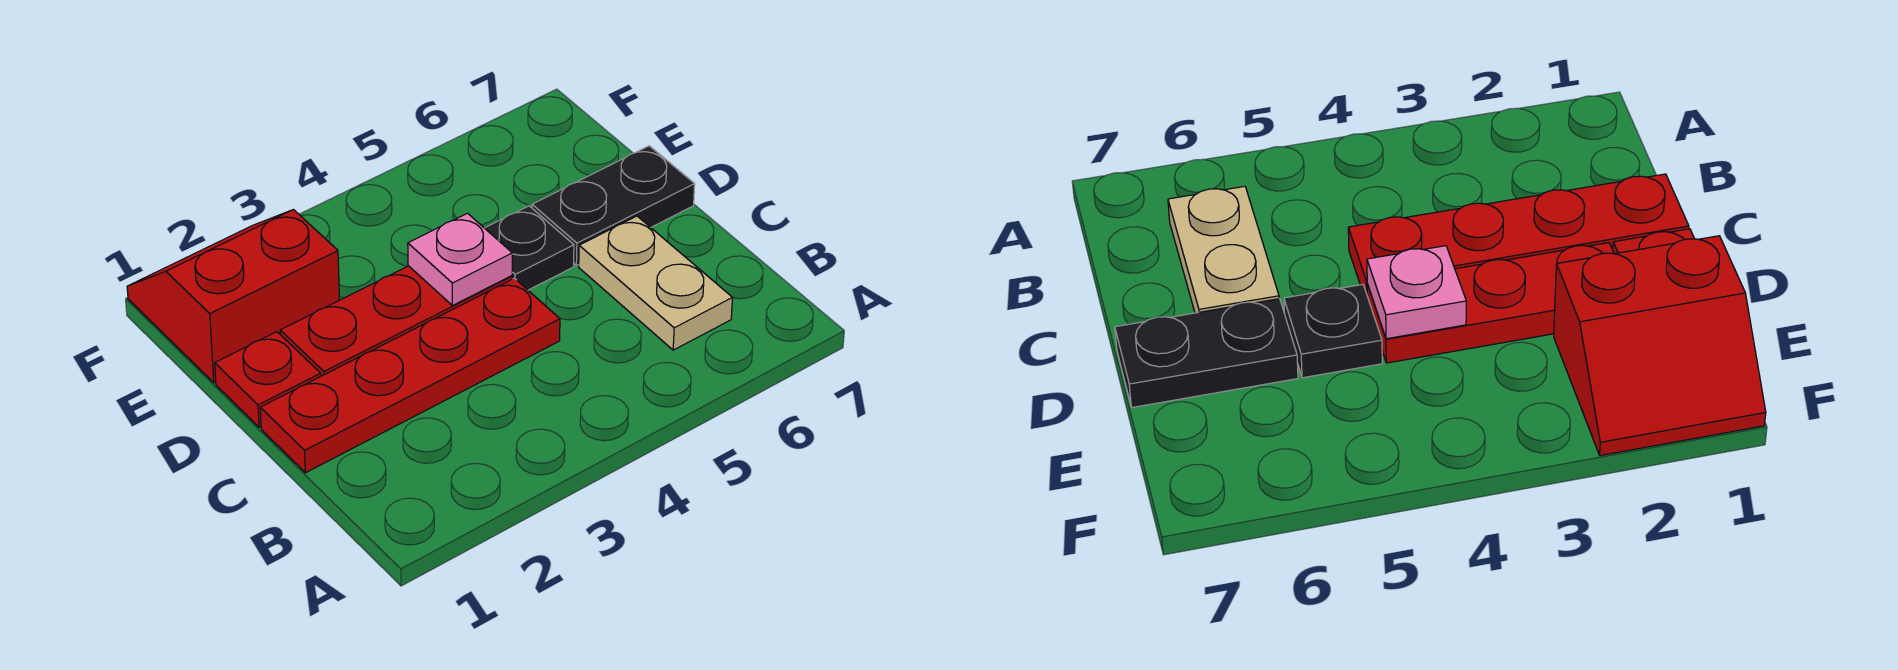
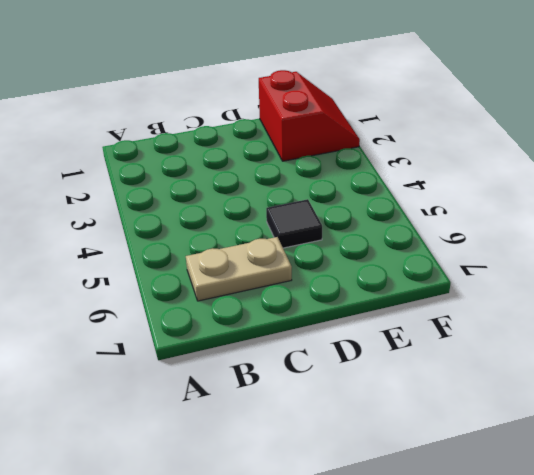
black 1x1 tile [266,199,322,248] -> black 1x1 plate [485,206,574,290]
none -> red 1x4 plate [260,278,560,473]
none -> red 1x1 plate [215,332,321,427]

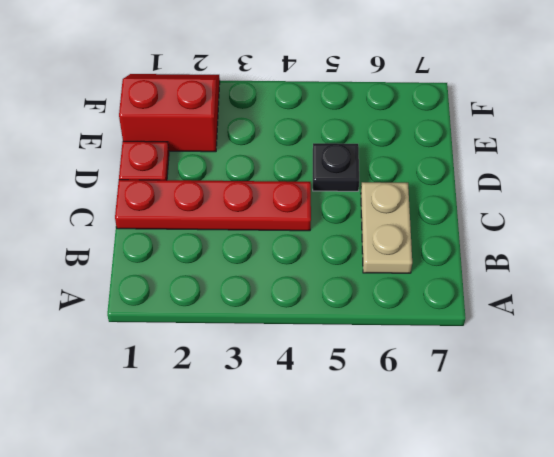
none -> red 1x3 plate [280,266,512,376]
none -> black 1x2 plate [532,146,695,265]

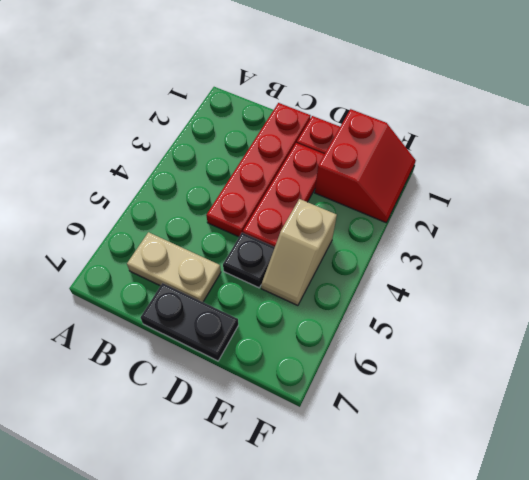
black 1x2 plate [141,283,238,361] -> black 1x2 plate turned to [532,146,695,265]
tan 1x2 slope [261,199,337,306] -> none
none -> pink 1x1 plate [408,213,512,306]

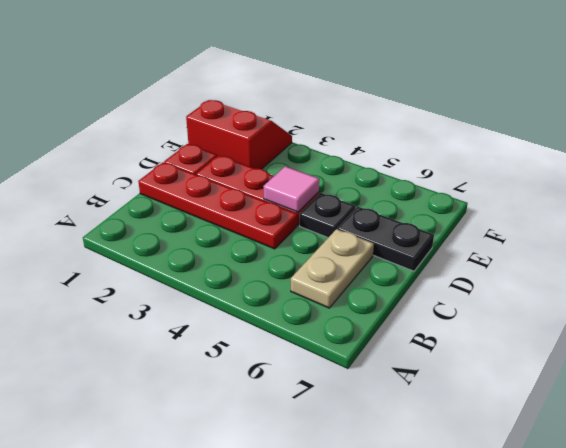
pink 1x1 tile [263,166,319,212] -> pink 1x1 plate [408,213,512,306]

